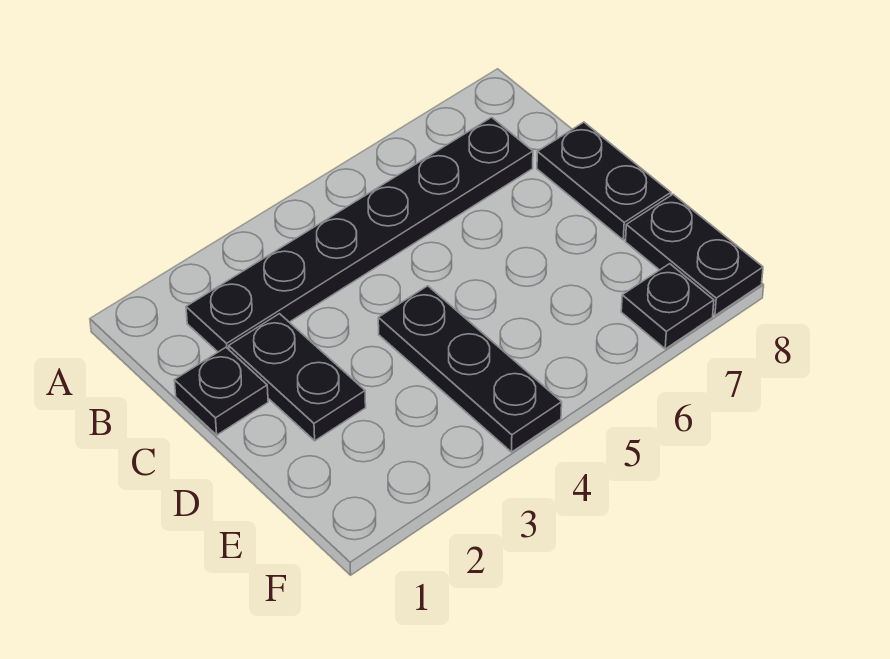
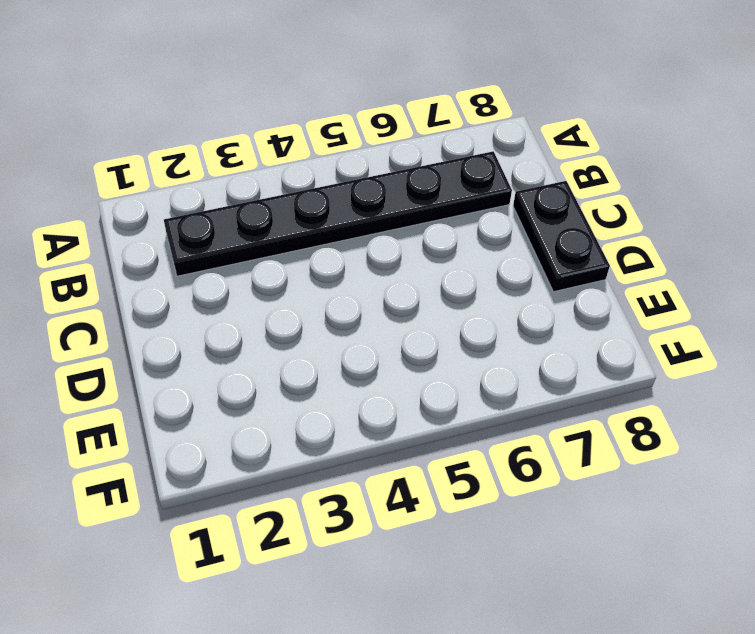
none -> black 1x1 plate [174,347,268,435]
none -> black 1x2 plate [229,314,366,441]

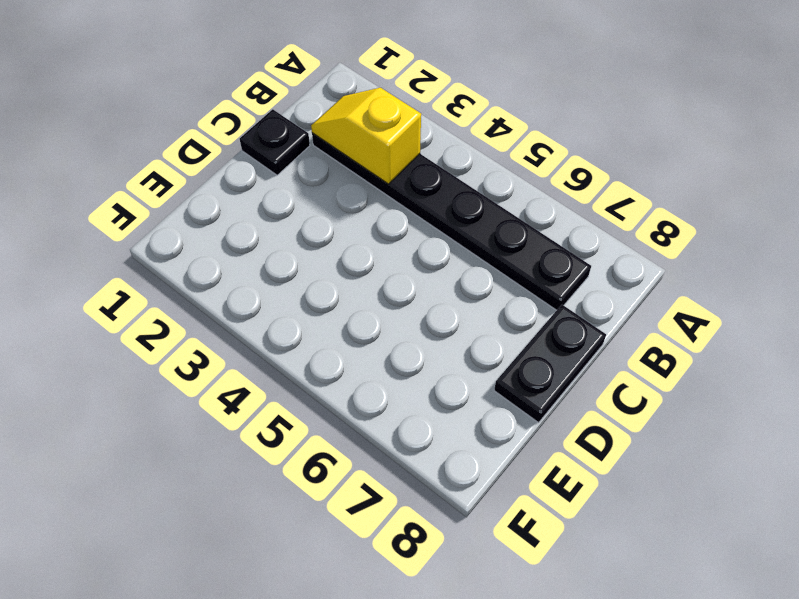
yellow 1x2 slope [311,88,421,184] -> none
none -> black 1x2 plate [229,314,366,441]
none -> black 1x3 plate [378,286,562,452]

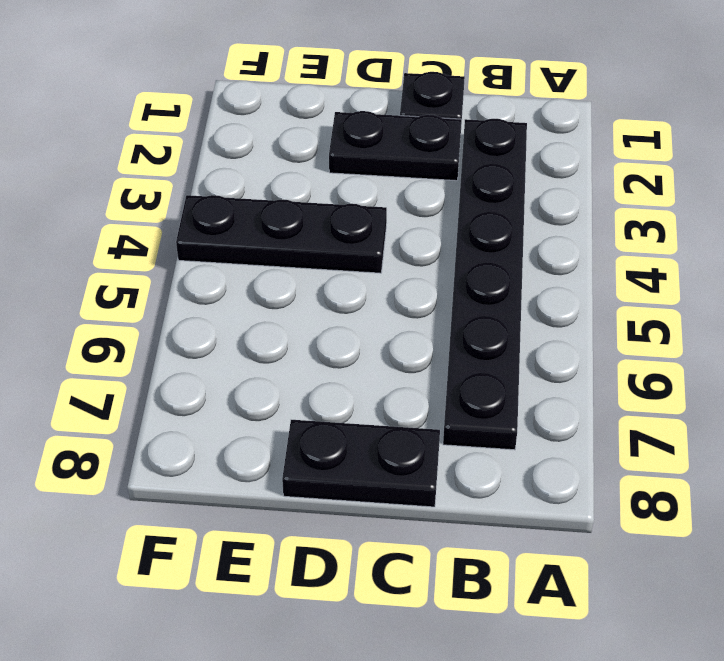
none -> black 1x2 plate [626,194,763,315]
none -> black 1x1 plate [621,264,714,349]

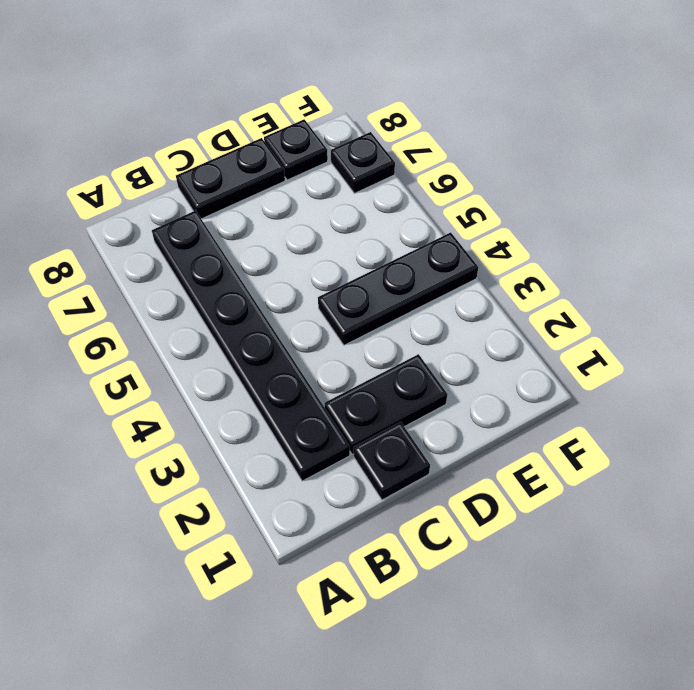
black 1x1 plate [264,119,328,180] -> black 1x2 plate [626,194,763,315]

